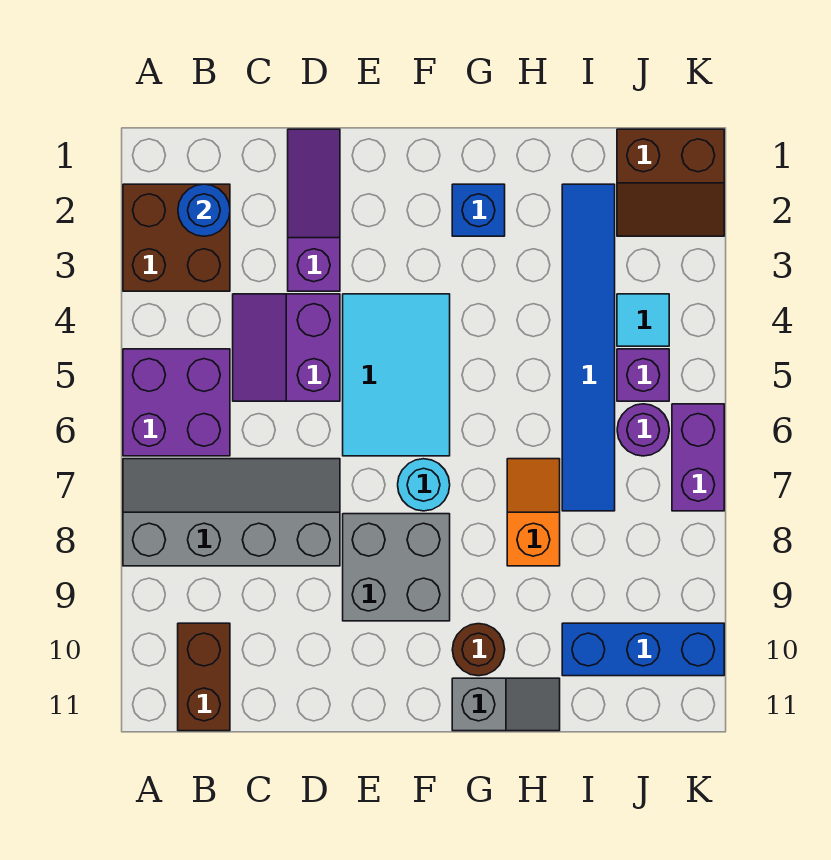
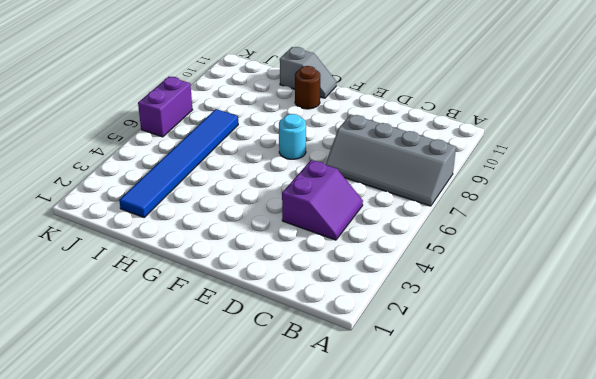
grey 1x2 slope [280,47,336,98] -> grey 1x2 slope turned to [452,678,560,731]
none -> brown 2x2 brick [123,184,230,291]
none -> purple 2x2 brick [123,349,230,456]
none -> brown 1x2 brick [178,623,230,731]

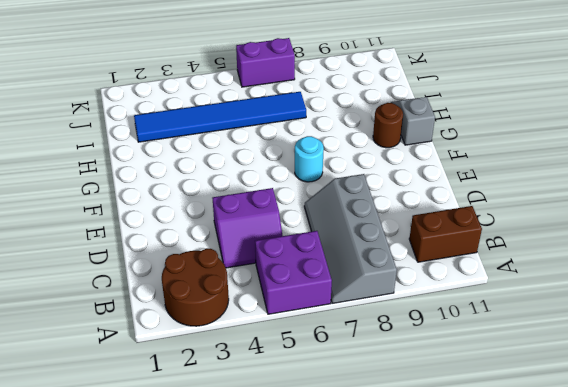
brown 2x2 round brick [162,249,229,326] -> brown 2x2 brick [123,184,230,291]
none -> purple 1x3 slope [288,129,340,291]
none -> cyan 2x3 tile [343,294,450,456]
none -> grey 2x2 brick [343,514,450,621]

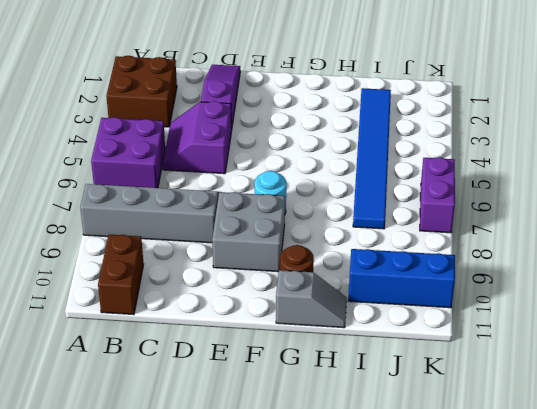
none -> cyan 2x3 tile [343,294,450,456]
none -> blue 1x1 brick [452,184,505,236]
none -> orange 1x2 slope [507,459,560,566]

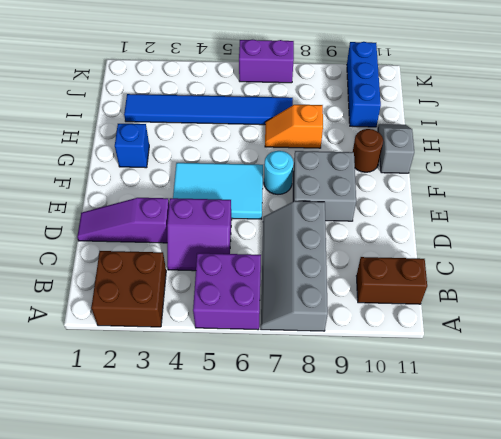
none -> brown 2x2 slope [617,129,724,236]
none -> cyan 1x1 tile [617,294,669,346]
none -> purple 1x1 brick [617,349,669,401]

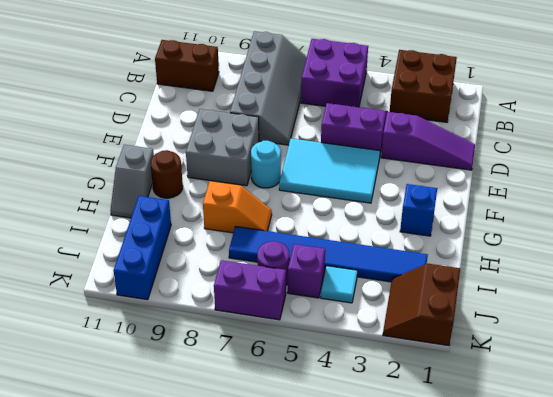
none -> blue 1x1 round brick [178,184,230,236]

